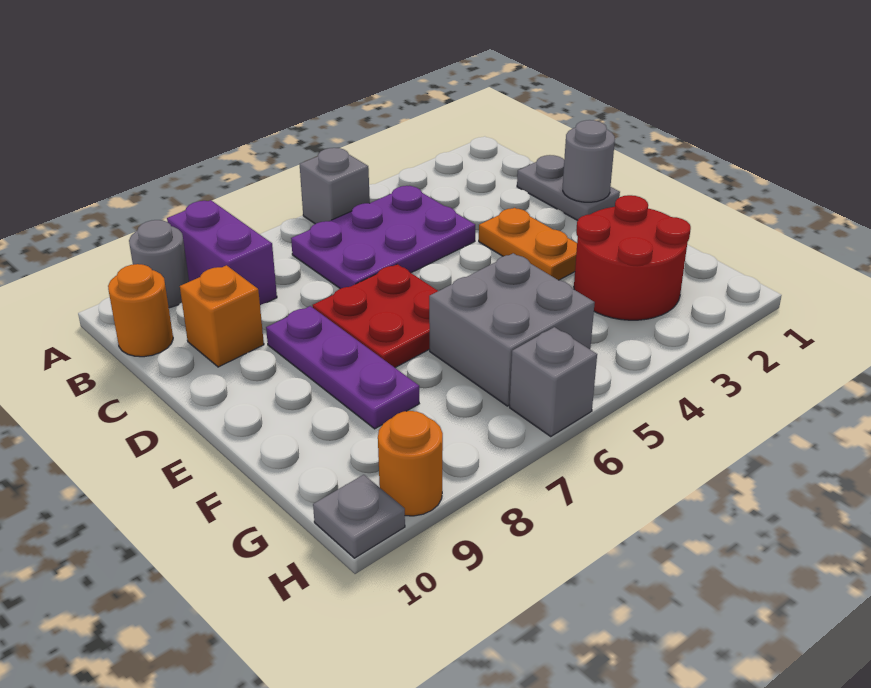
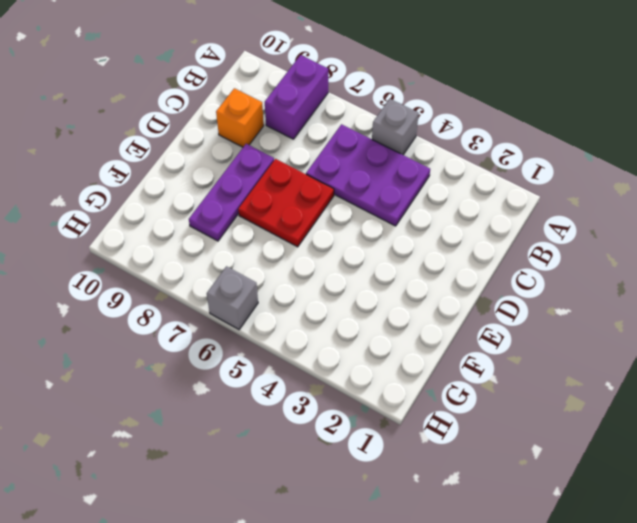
none -> grey 1x1 round brick [129,220,189,308]
none -> orange 1x1 round brick [108,264,173,357]
none -> grey 1x2 plate [517,155,620,221]

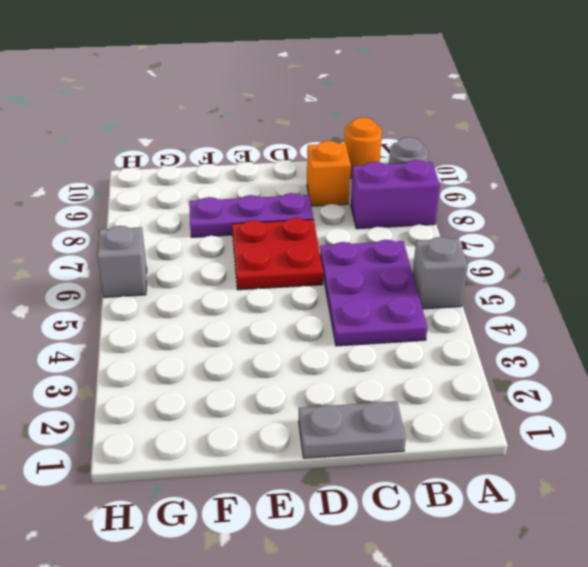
none -> orange 1x2 plate [479,208,577,280]
none -> red 2x2 round brick [574,195,691,320]
none -> grey 2x2 brick [429,253,595,406]

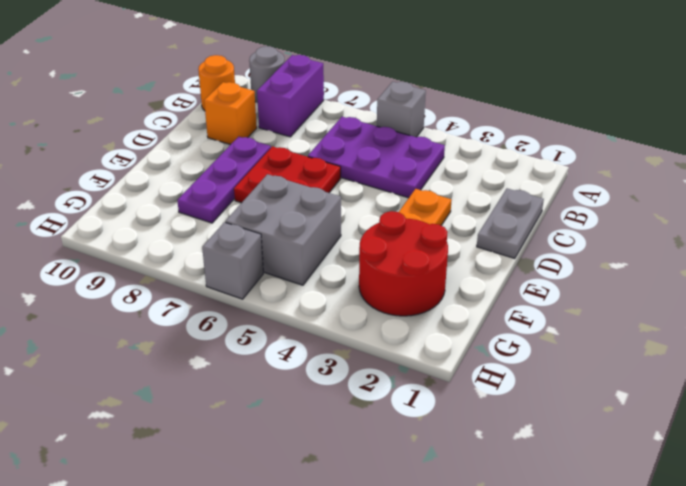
none -> orange 1x1 round brick [378,411,443,516]
none -> grey 1x1 plate [313,475,405,558]
none -> grey 1x1 round brick [563,120,615,202]

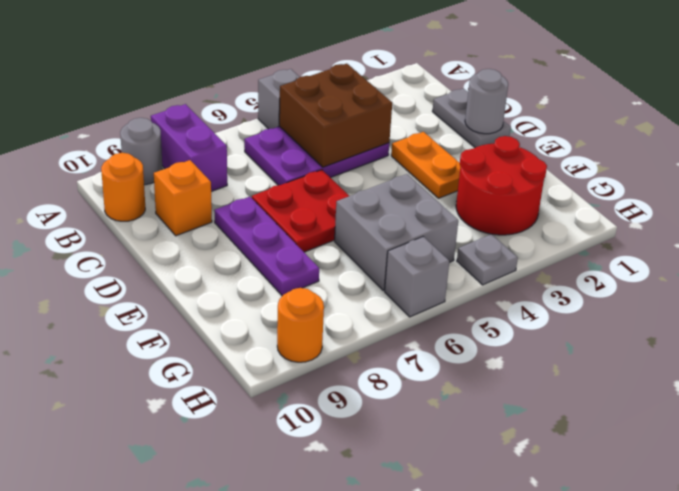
brown 2x2 brick [279,64,392,167] -> none
grey 1x1 plate [457,234,518,285] -> grey 1x1 plate moved to [313,475,405,558]

